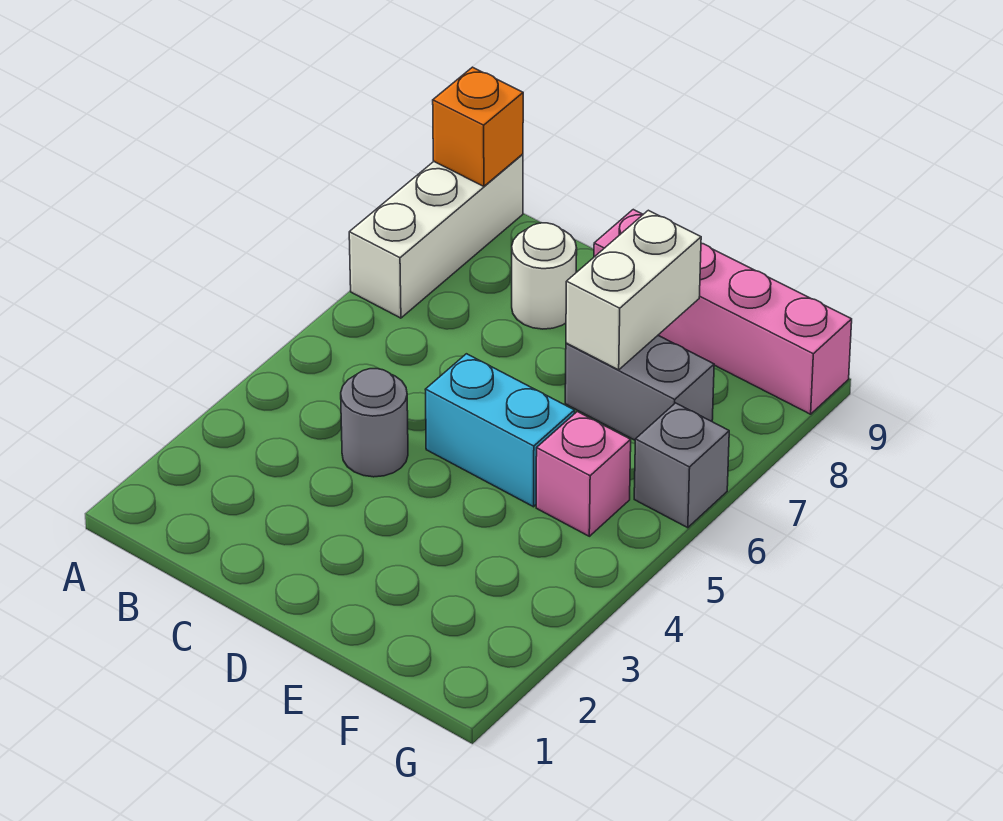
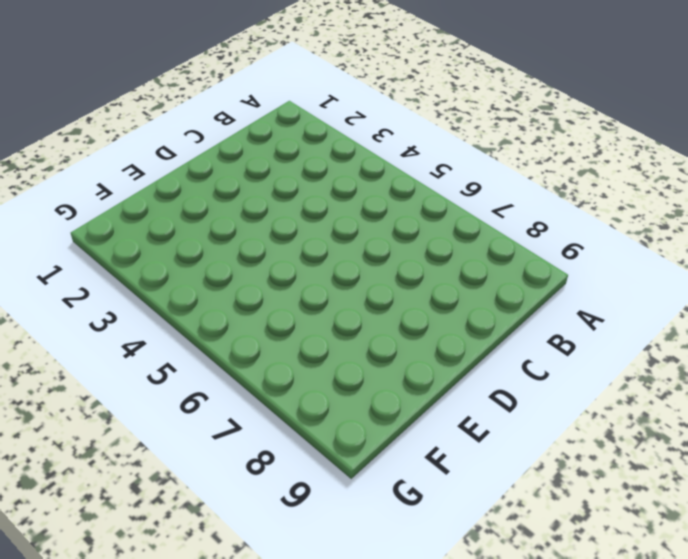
none -> white 1x3 brick [349,154,523,318]
none -> grey 1x1 round brick [341,369,408,477]

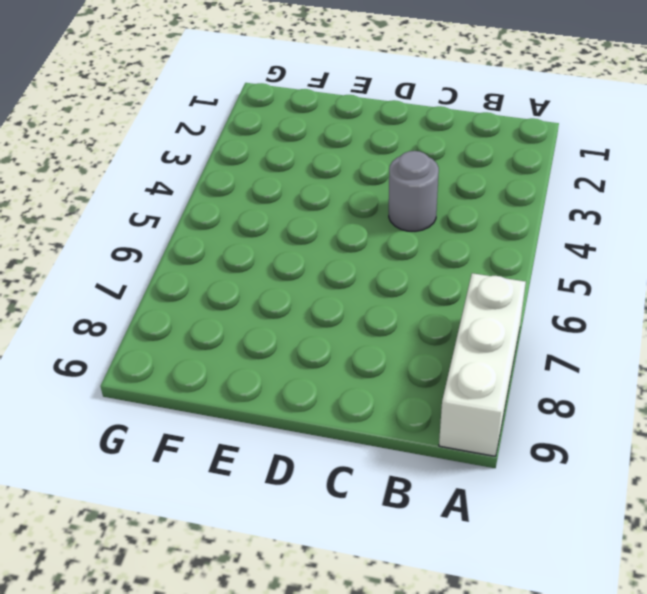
none -> white 1x1 round brick [512,223,577,329]
none -> cyan 1x2 brick [425,354,575,507]

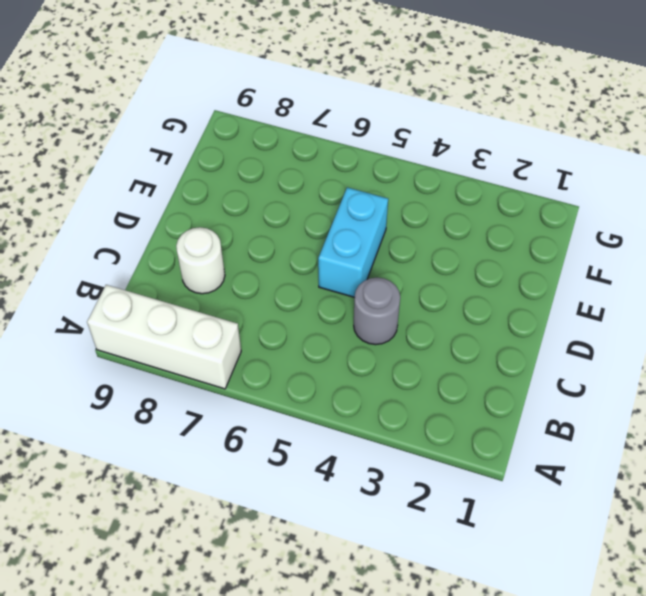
none -> pink 1x4 brick [594,210,852,414]
none -> grey 1x2 brick [565,336,714,440]

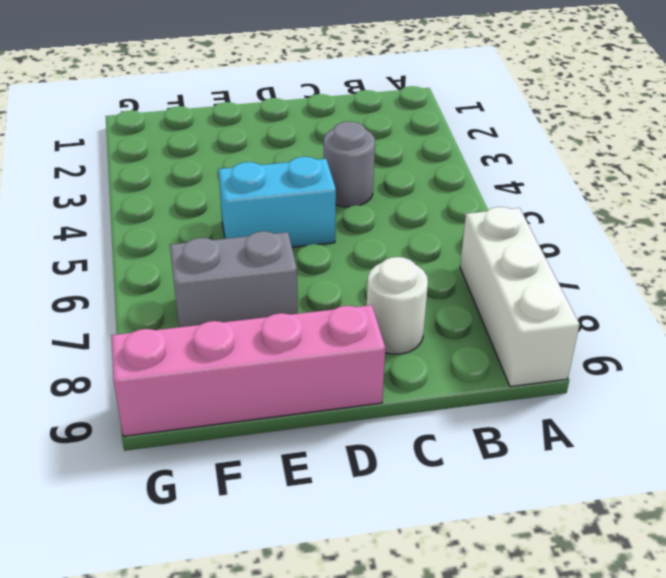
none -> pink 1x1 brick [536,412,631,536]
none -> grey 1x1 brick [634,403,729,528]

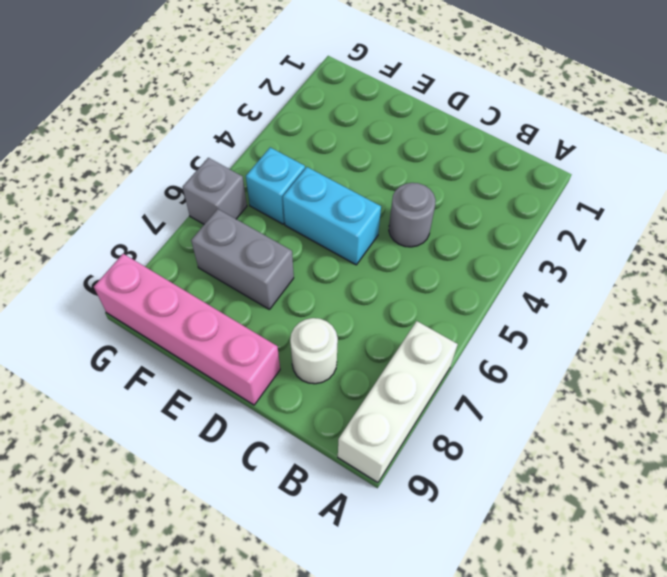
cyan 1x1 brick [246,147,305,224] -> pink 1x1 brick [536,412,631,536]
none -> orange 1x1 brick [433,67,523,186]
none -> white 1x2 brick [566,210,701,370]

